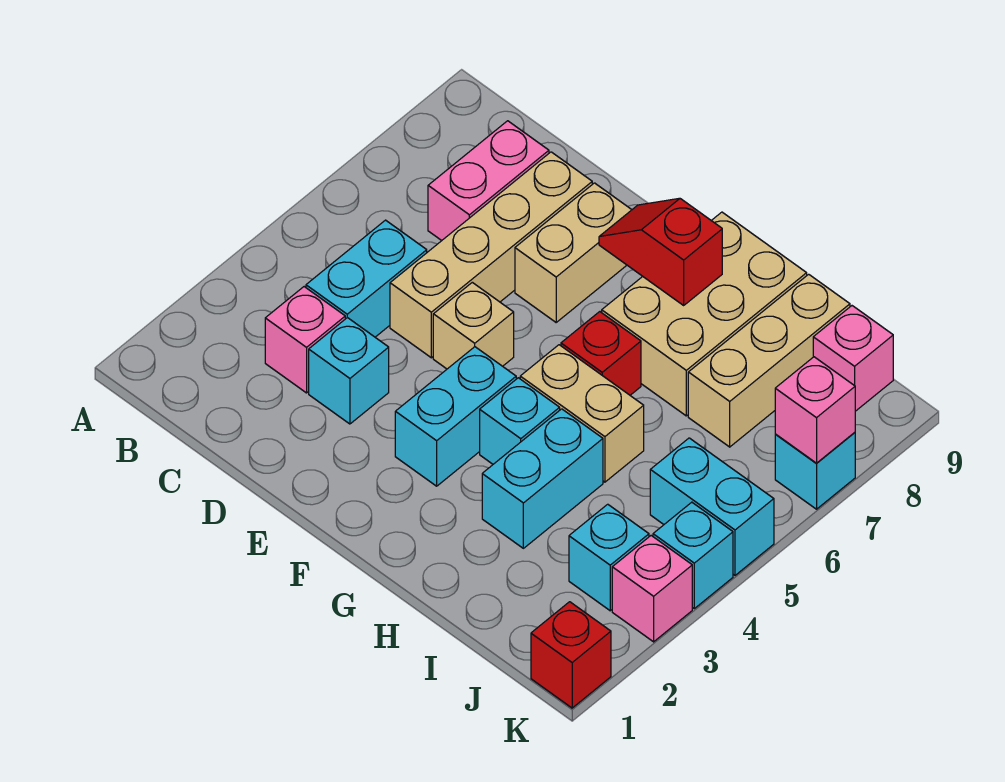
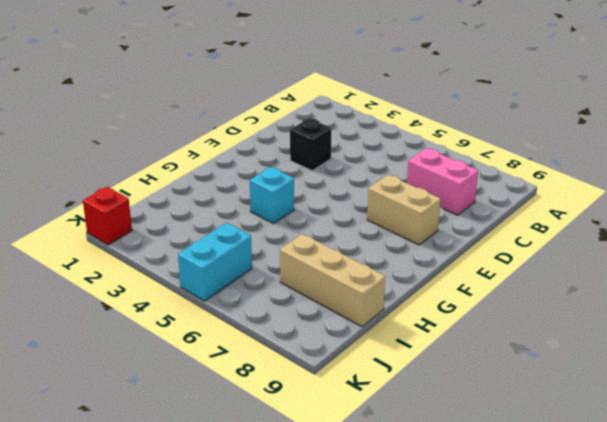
black 1x1 brick [290,118,331,171] -> cyan 1x1 brick [309,318,389,424]
none -> pink 1x1 brick [265,287,345,393]
none -> cyan 1x2 brick [306,220,427,337]
none -> tan 1x4 brick [390,152,592,358]

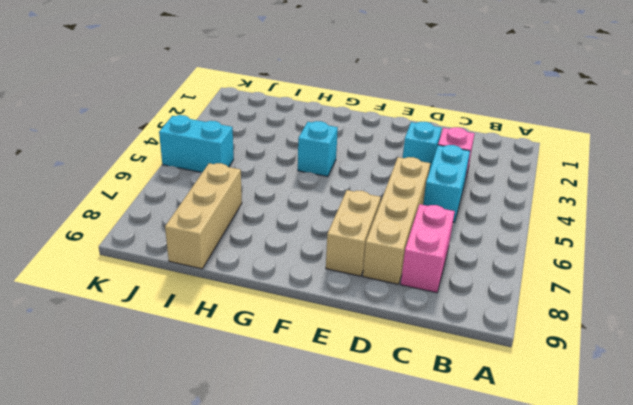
none -> tan 1x1 brick [433,282,514,369]
none -> cyan 1x2 brick [395,347,516,486]
none -> tan 1x2 brick [520,345,644,482]

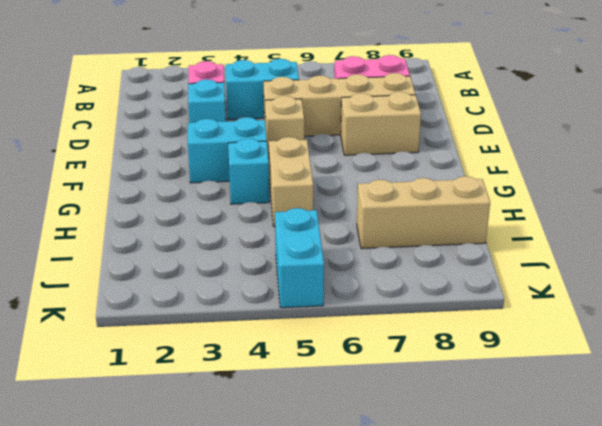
none -> red 1x1 brick [561,312,641,395]
none -> tan 2x3 brick [602,212,807,416]
none -> cyan 1x2 brick [482,409,603,548]

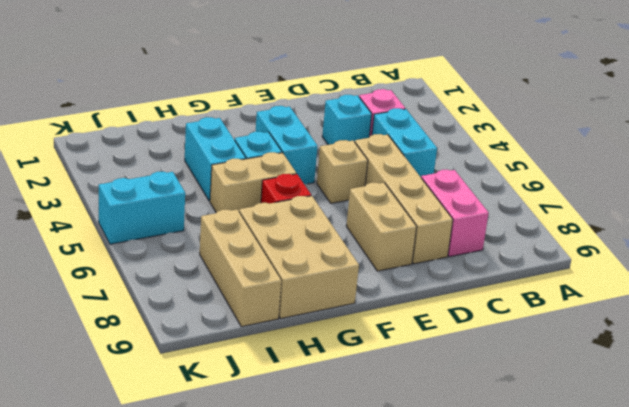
none -> cyan 1x1 brick [569,504,649,611]
none -> pink 1x1 brick [813,306,893,411]
none -> red 1x1 brick [531,602,611,708]

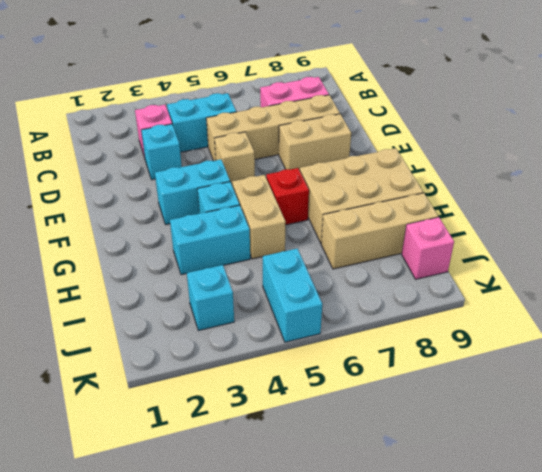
none -> red 1x1 brick [531,602,611,708]
none -> pink 1x1 brick [612,536,692,642]
none -> cyan 1x1 brick [653,502,733,608]

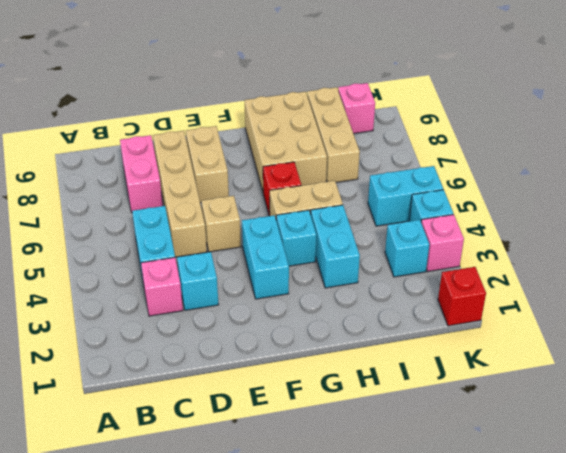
none -> cyan 1x1 brick [775,432,855,509]
none -> red 1x2 slope [599,198,722,305]
none -> pink 1x1 brick [775,357,855,463]

